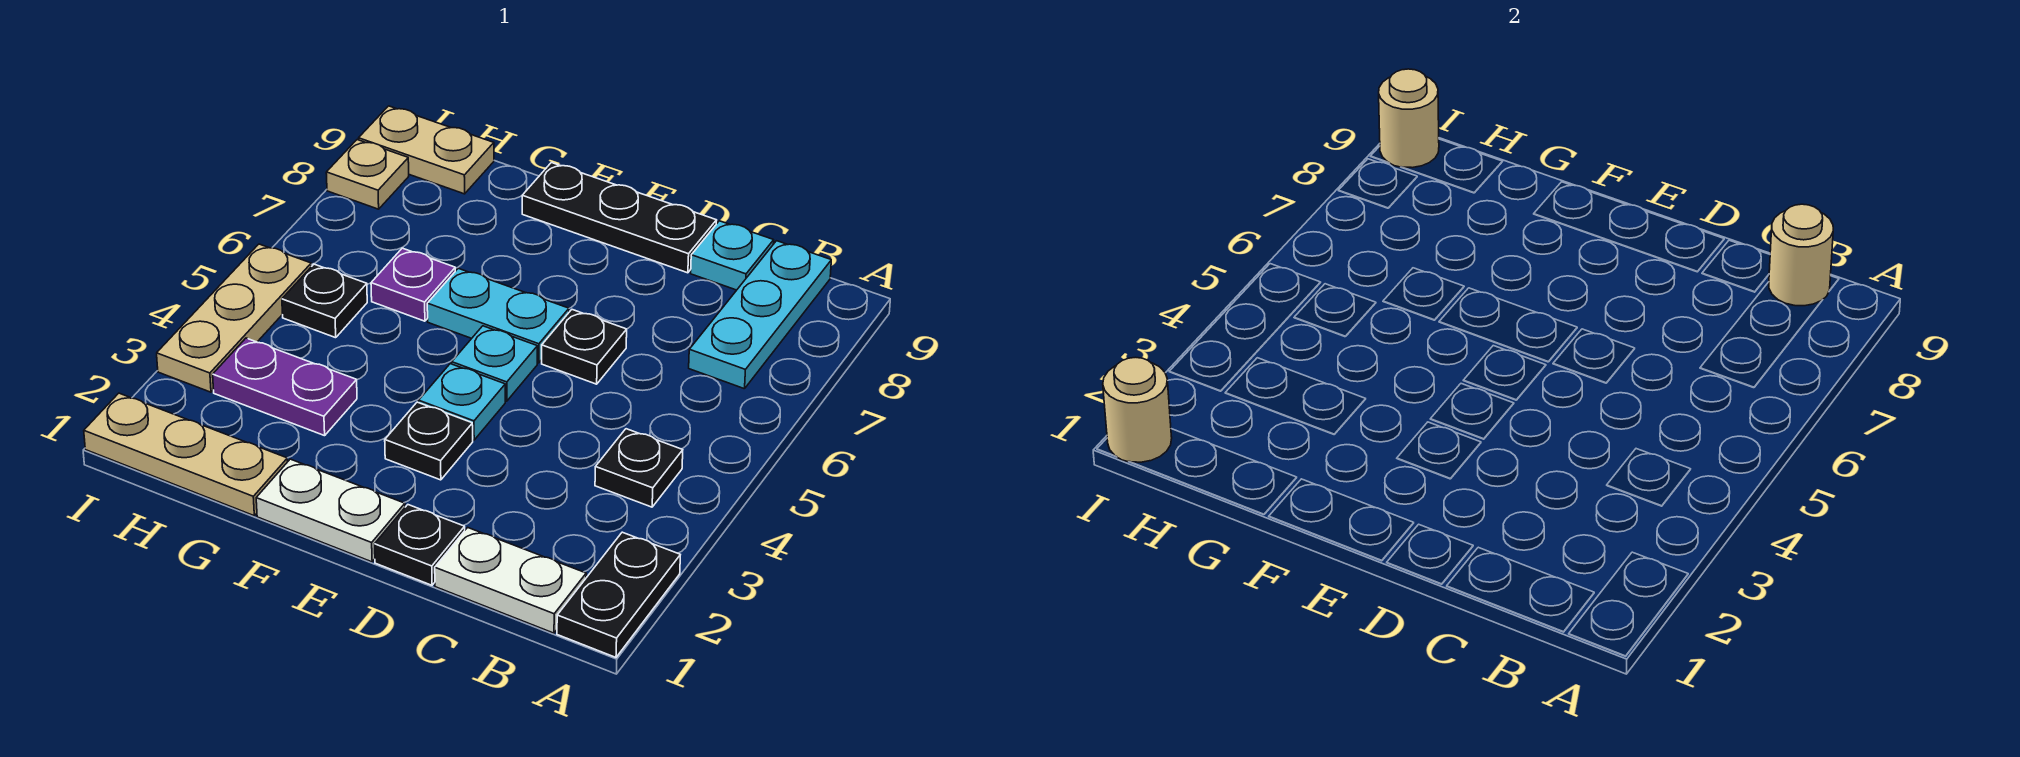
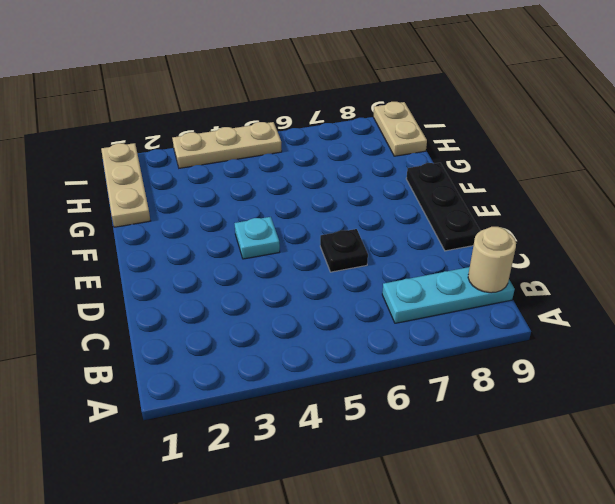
none -> black 1x2 plate [557,532,680,657]
none -> white 1x2 plate [435,527,586,633]
none -> black 1x1 plate [595,429,683,507]

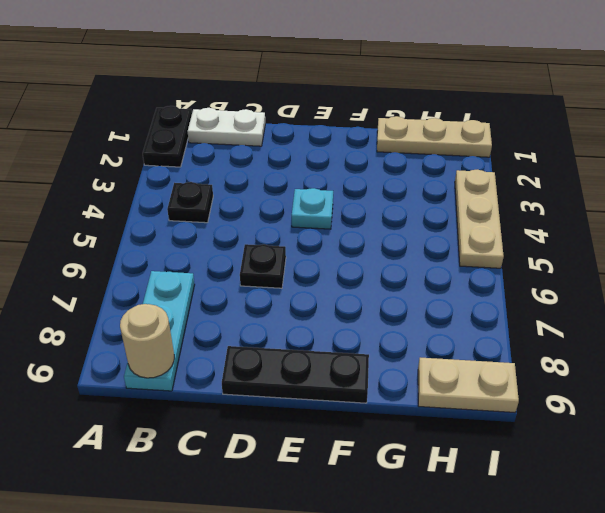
none -> cyan 1x1 plate [691,221,774,290]
none -> black 1x1 plate [375,505,465,585]
none -> white 1x2 plate [256,459,405,562]

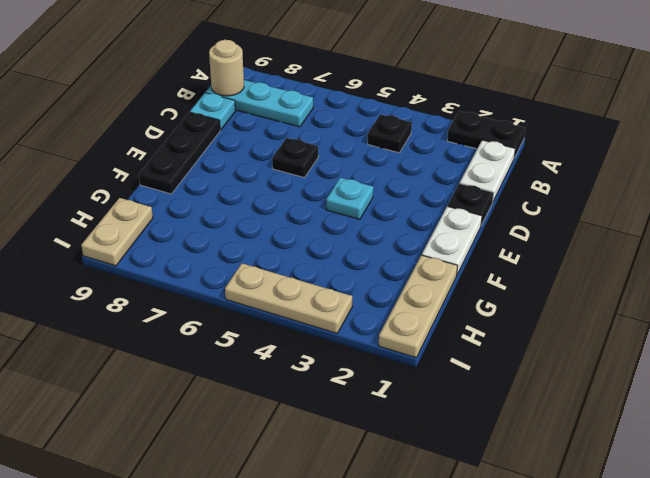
none -> black 1x1 plate [385,402,473,480]
none -> cyan 1x1 plate [452,326,537,401]
none -> cyan 1x2 plate [427,268,569,363]

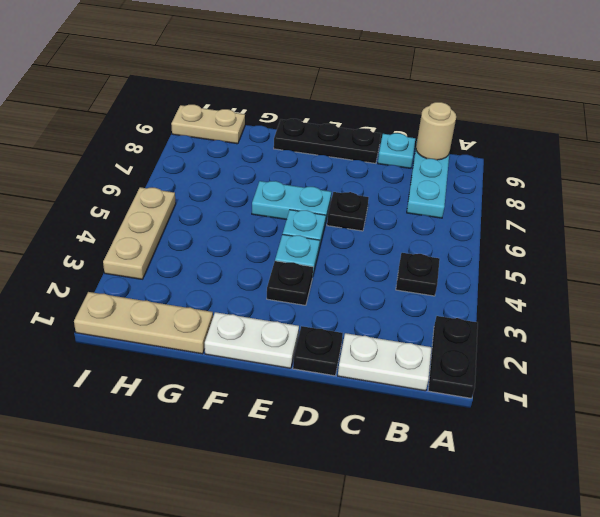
none -> purple 1x2 plate [213,338,357,436]
none -> purple 1x1 plate [371,248,455,321]
none -> black 1x1 plate [282,264,367,338]

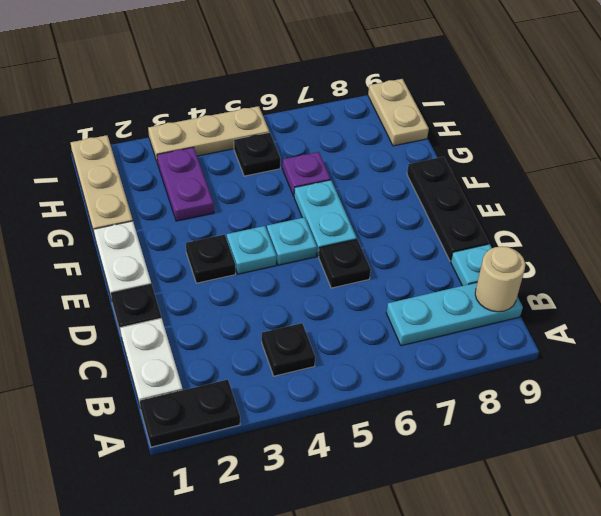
none -> tan 1x1 plate [326,140,409,209]
none -> tan 1x1 round brick [1103,357,1172,462]
none -> tan 1x1 round brick [1379,69,1439,168]

